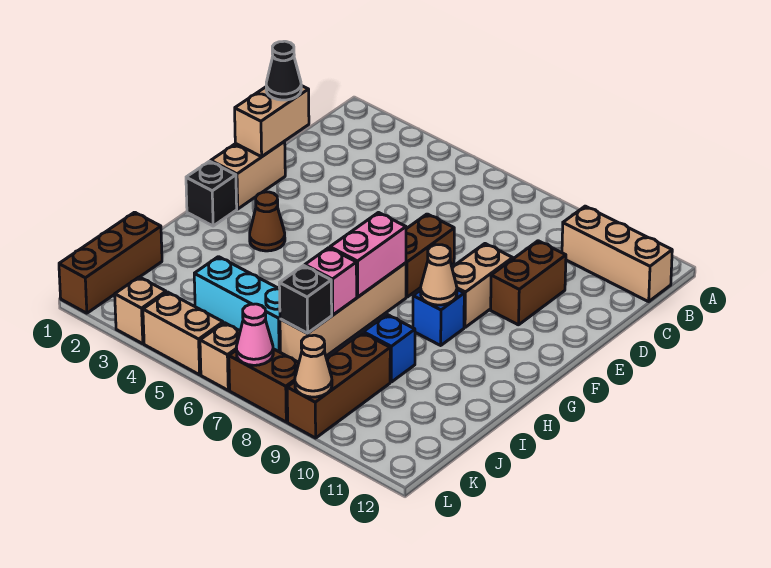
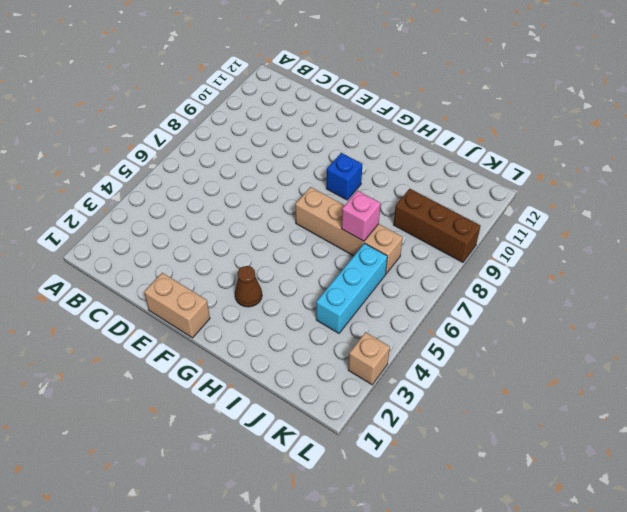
none -> tan 1x3 brick [562,206,672,302]
none -> brown 1x2 brick [491,241,566,325]
none -> brown 1x2 brick [406,214,454,297]

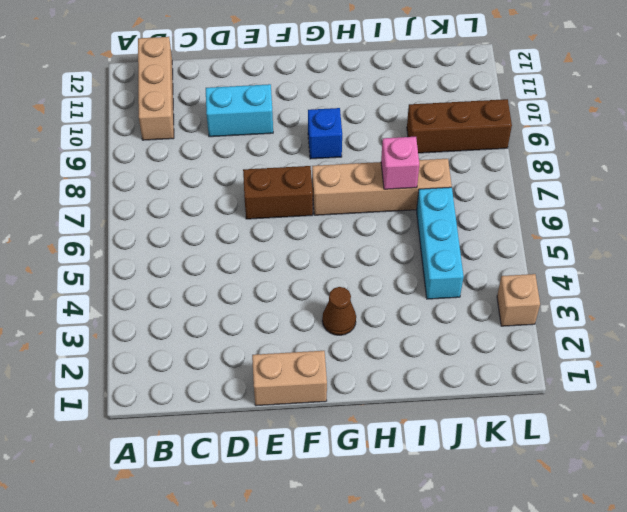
cyan 1x2 brick [206,84,273,137] -> brown 1x2 brick [491,241,566,325]
none -> tan 1x2 brick [452,244,513,327]
none -> black 1x1 brick [186,161,237,226]
none -> blue 1x1 brick [363,315,415,382]

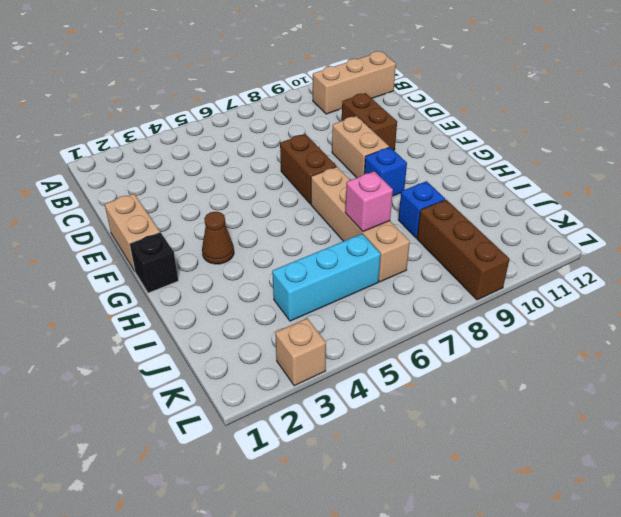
none -> brown 1x3 brick [59,212,162,313]
none -> tan 1x2 brick [143,292,223,375]
none -> tan 1x1 brick [200,323,240,390]

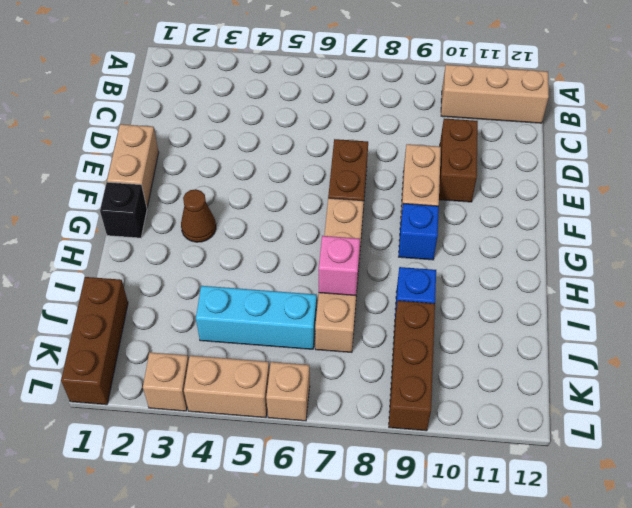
none -> brown 1x2 brick [229,349,299,422]
none -> tan 1x2 brick [235,86,309,157]
none -> pink 1x2 brick [330,213,406,297]

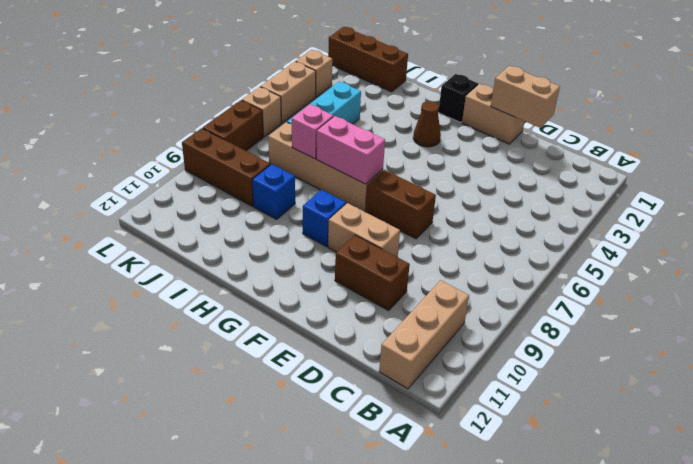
none -> tan 1x1 cone [421,245,457,305]
none -> black 1x1 brick [279,266,332,333]
none -> pink 1x1 cone [236,304,273,365]

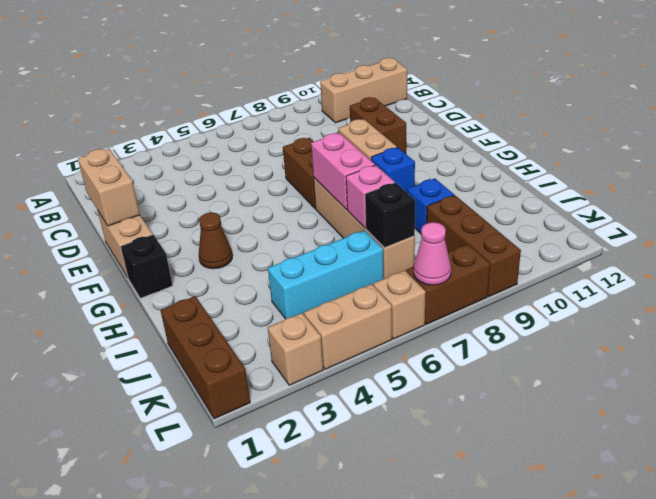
none -> tan 1x1 cone [421,245,457,305]
none -> tan 1x1 cone [295,335,332,397]
none -> black 1x1 cone [266,41,301,100]

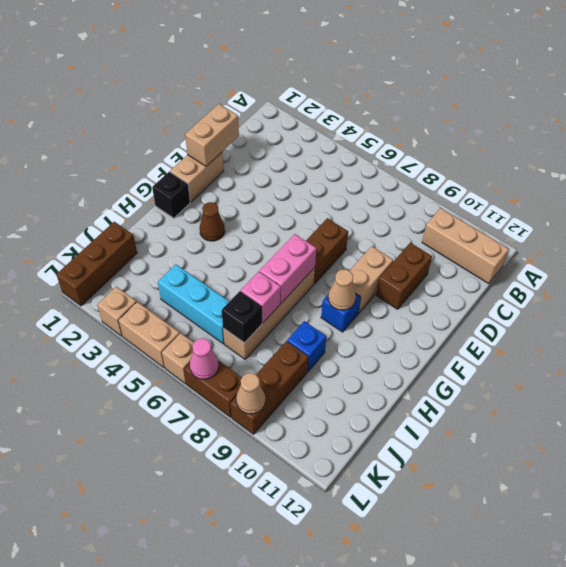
none -> black 1x1 cone [266,41,301,100]

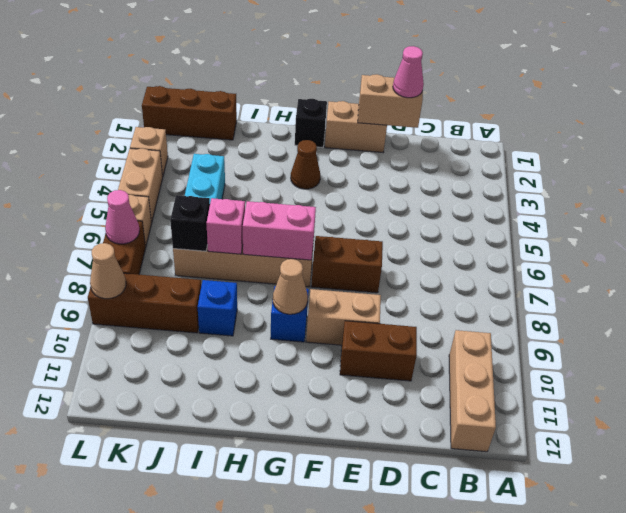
pink 1x1 cone [393,46,424,98] -> black 1x1 cone [266,41,301,100]

